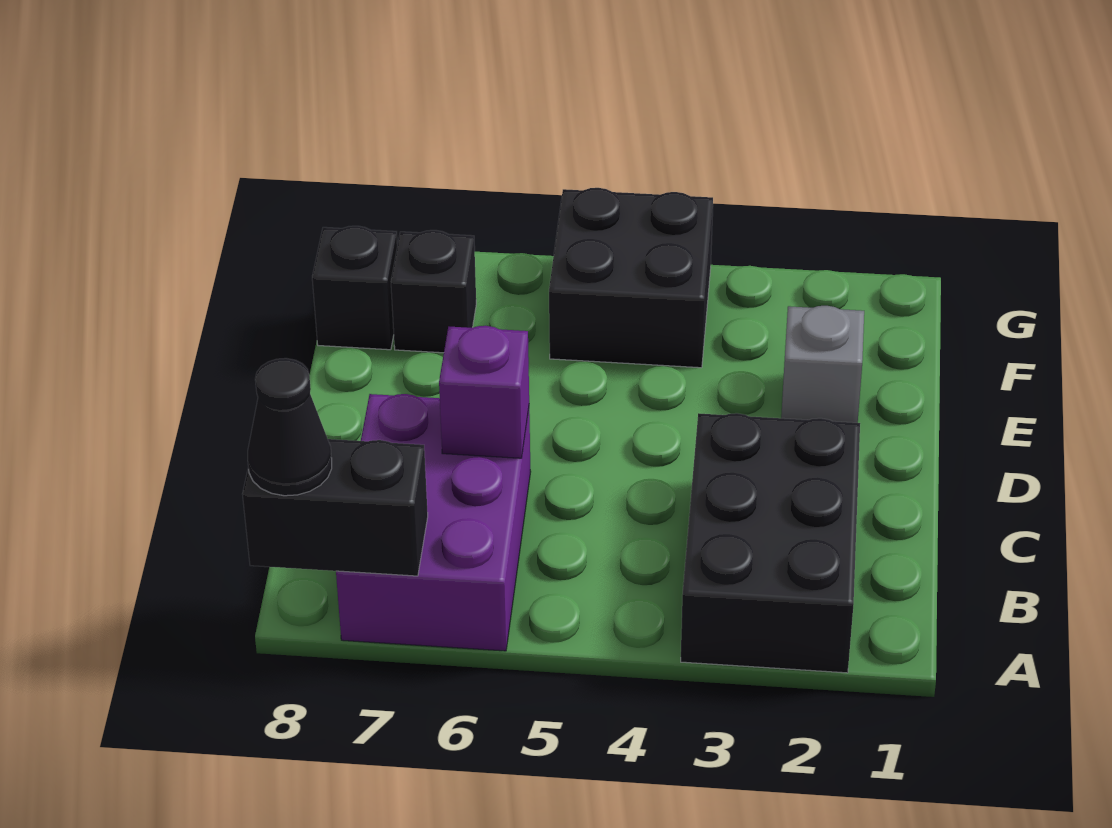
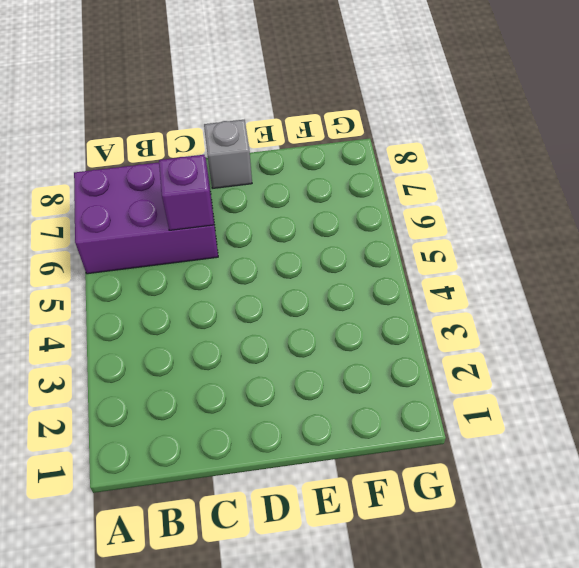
grey 1x1 brick [204,120,252,188] -> grey 1x1 brick moved to [781,306,864,423]
none -> black 2x3 brick [681,413,860,673]
none -> black 2x2 brick [549,188,713,368]

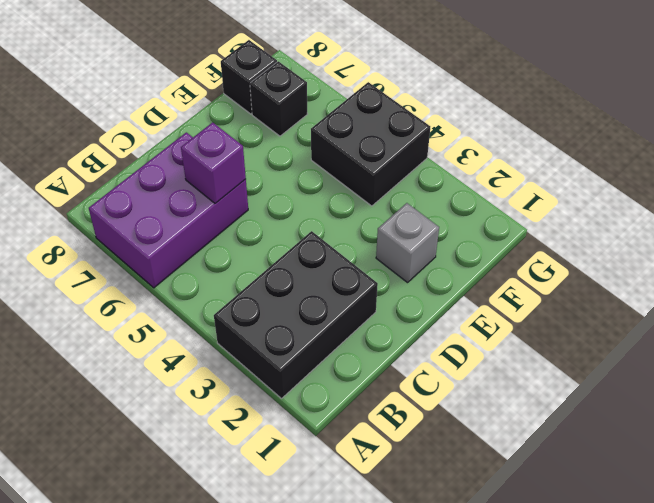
none -> black 1x2 brick [242,439,428,576]
none -> black 1x1 cone [248,358,332,496]

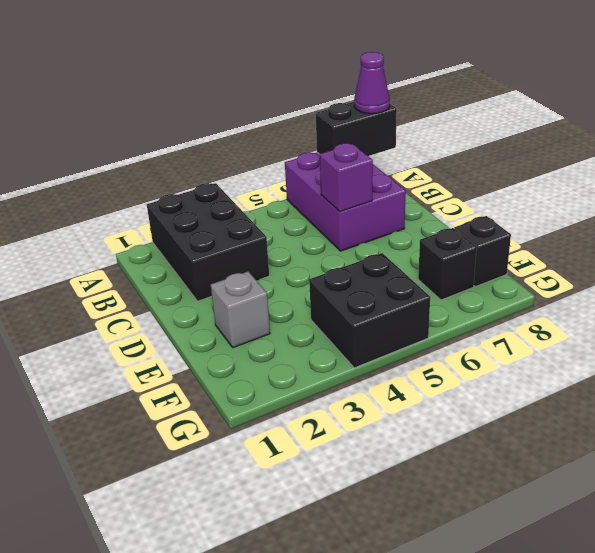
purple 1x1 cone [354,52,390,114] -> black 1x1 cone [248,358,332,496]

